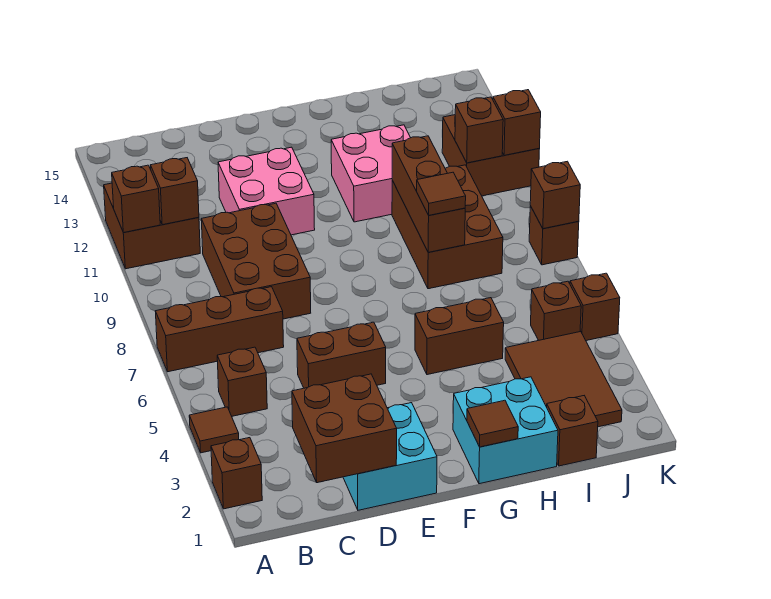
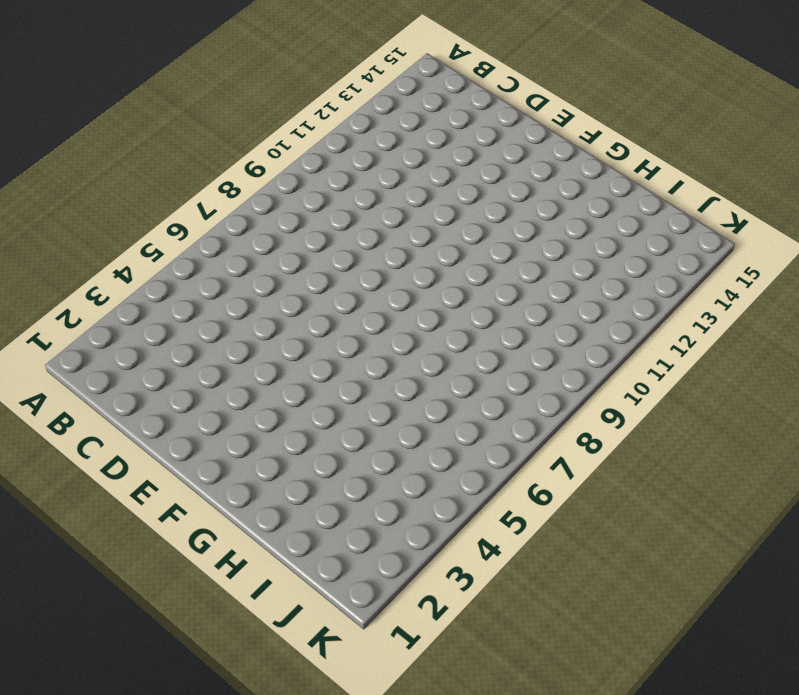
none -> brown 1x1 brick [211,438,262,509]
none -> brown 1x1 tile [189,407,239,453]
none -> brown 1x3 brick [155,287,284,372]

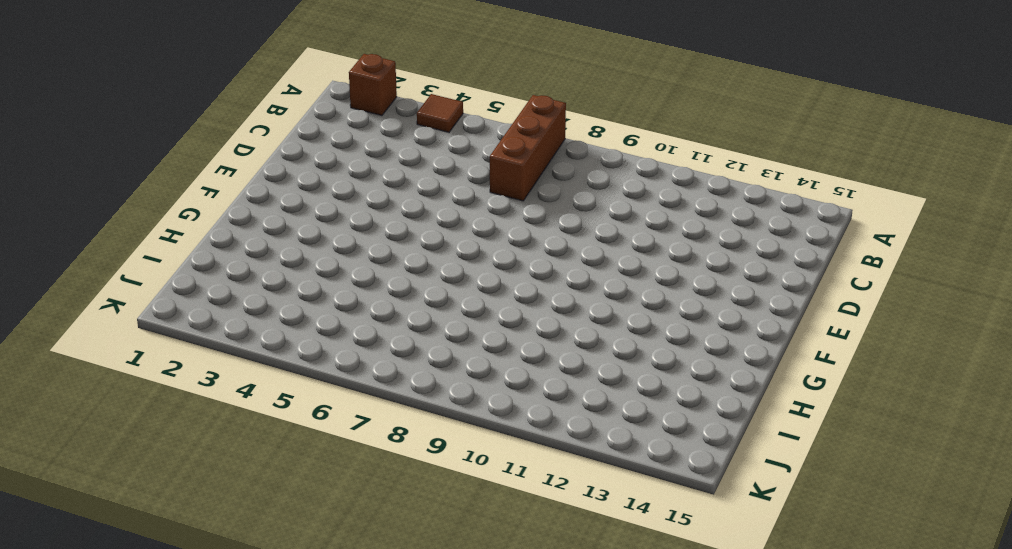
none -> brown 2x2 brick [104,183,200,269]
none -> brown 1x1 brick [217,347,267,416]
none -> brown 2x3 brick [201,203,311,319]

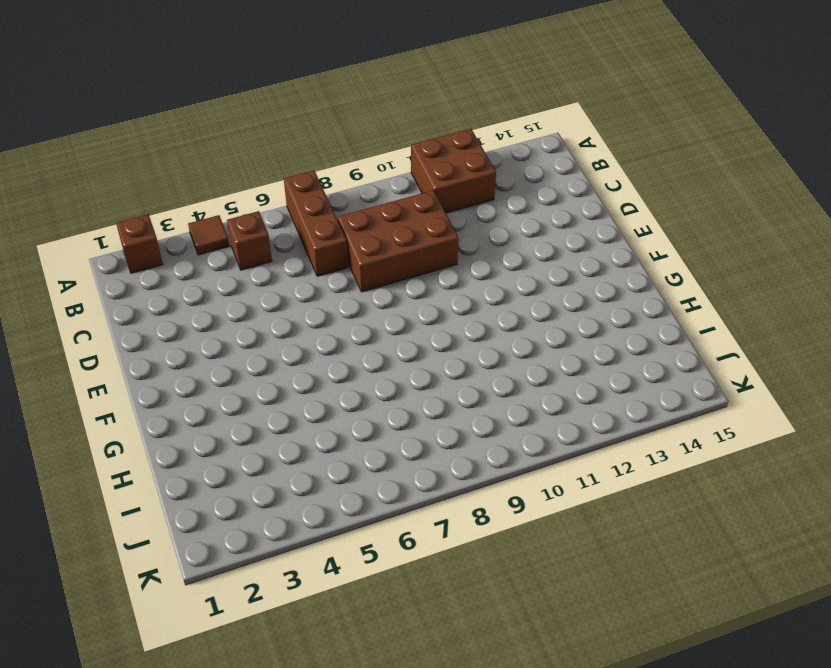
none -> cyan 2x2 brick [343,403,437,510]
none -> brown 1x2 brick [297,322,386,388]
none -> pink 2x2 brick [218,147,315,235]

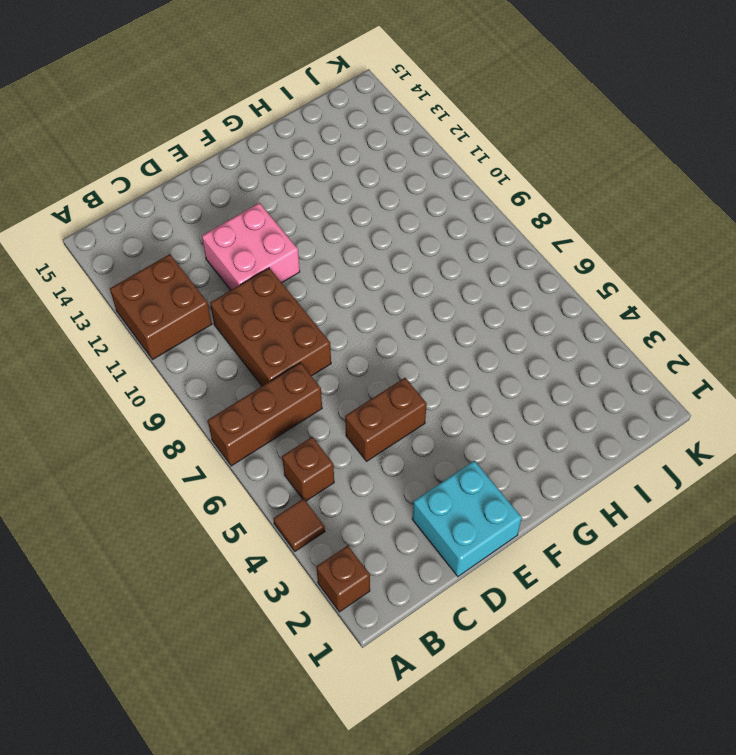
none -> cyan 2x2 brick [453,377,558,484]
none -> brown 1x2 brick [415,298,504,375]
none -> pink 2x2 brick [331,125,410,222]

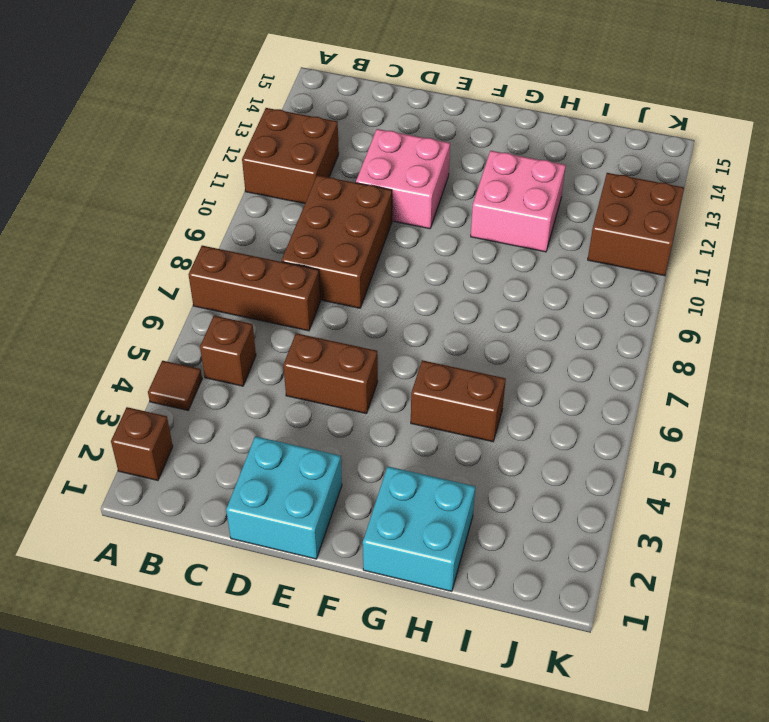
none -> brown 2x3 brick [392,165,503,289]
none -> brown 1x1 brick [547,396,598,466]
none -> brown 2x3 tile [505,331,622,427]

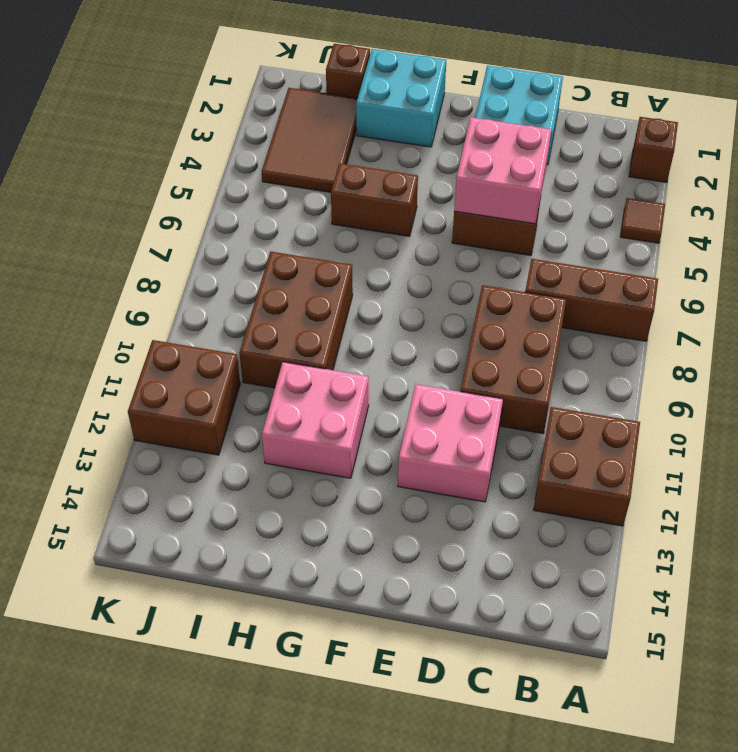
pink 2x2 brick [454,117,551,224] -> none
none -> brown 1x1 brick [217,347,267,416]
none -> brown 1x1 brick [531,281,581,340]
none -> brown 1x1 brick [570,273,620,341]

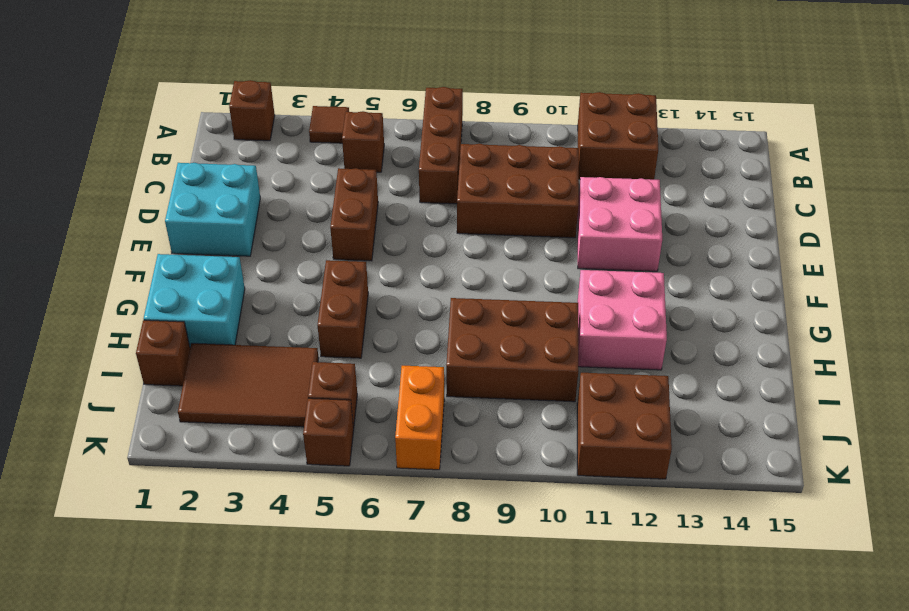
orange 1x2 brick [395,366,444,470] -> none
none -> brown 1x1 brick [529,206,579,265]
none -> brown 1x1 brick [112,165,160,233]
none -> brown 1x1 brick [151,158,199,225]

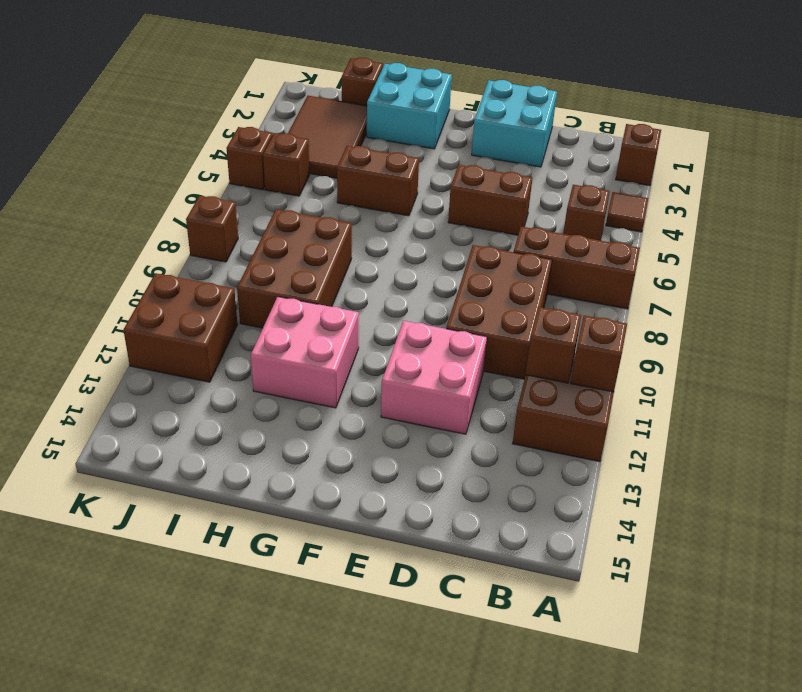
none -> brown 2x2 brick [292,374,397,483]
none -> brown 1x1 tile [467,400,518,447]
none -> brown 1x3 brick [392,136,465,252]

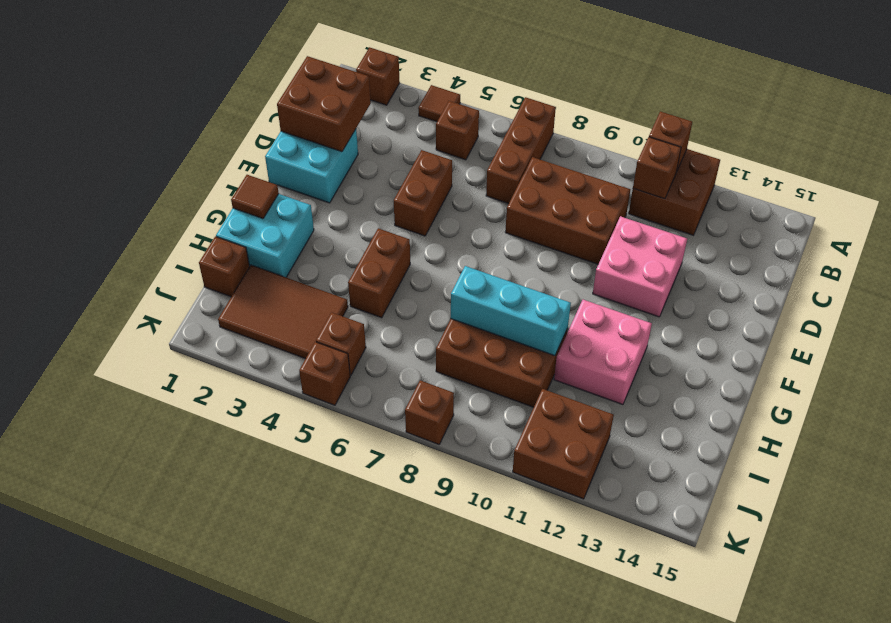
cyan 1x3 brick [451,266,571,356] -> brown 1x3 brick [392,136,465,252]
none -> brown 1x1 brick [455,97,503,163]
none -> brown 1x1 brick [530,161,580,229]
none -> brown 1x1 brick [493,90,541,155]

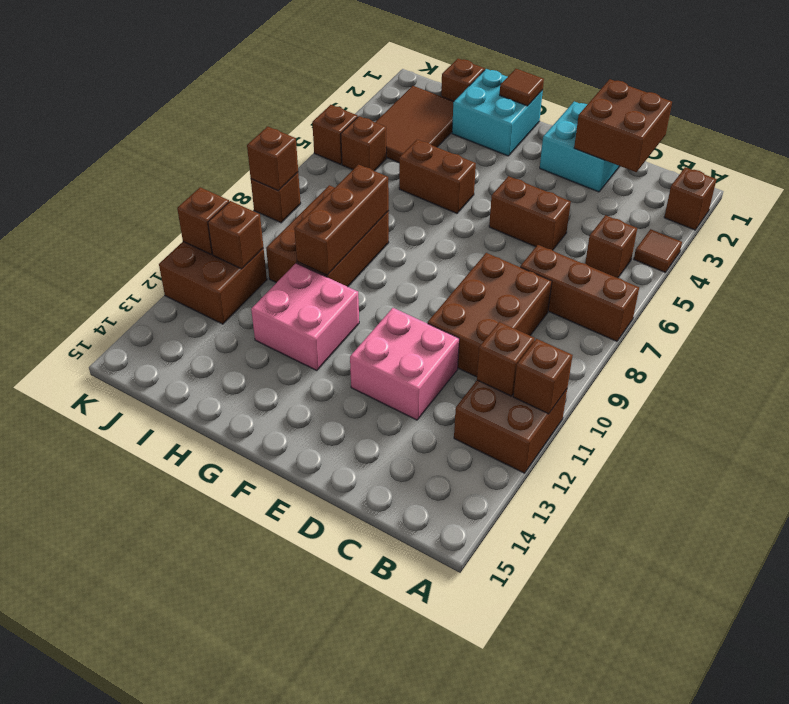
none -> brown 1x1 tile [417,172,466,215]

